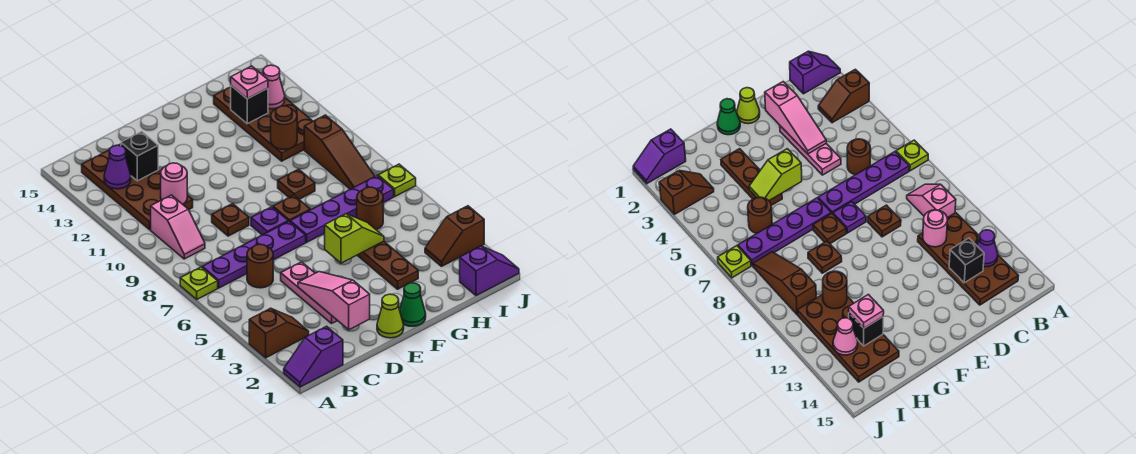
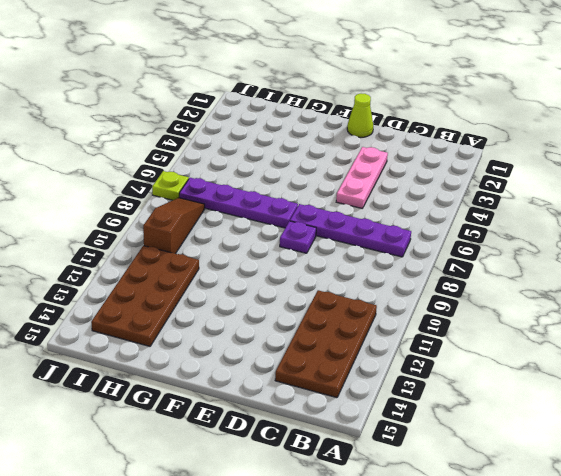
none -> purple 1x2 slope [284,326,343,387]
none -> brown 1x2 slope [249,308,309,358]
none -> lime 1x1 plate [180,267,218,299]
none -> pink 1x2 slope [151,195,205,259]

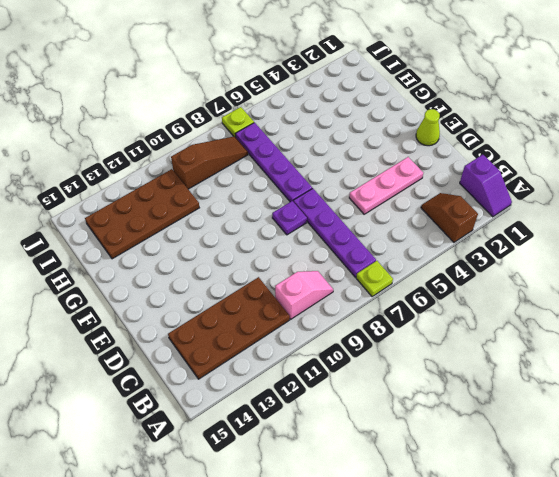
none -> brown 1x1 round brick [247,244,273,288]
none -> brown 1x1 plate [212,204,249,236]
none -> green 1x1 cone [400,283,426,327]
none -> brown 1x1 plate [273,195,310,221]

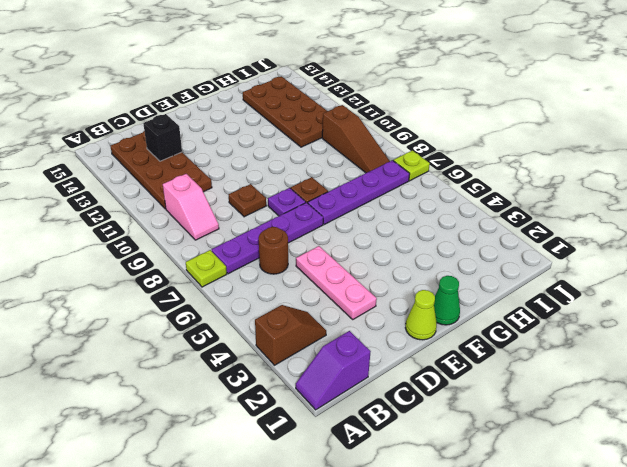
none -> brown 1x3 plate [357,241,418,289]
none -> brown 1x1 plate [278,169,315,199]
none -> brown 1x1 round brick [357,187,383,230]
none -> purple 1x2 slope [460,246,519,296]

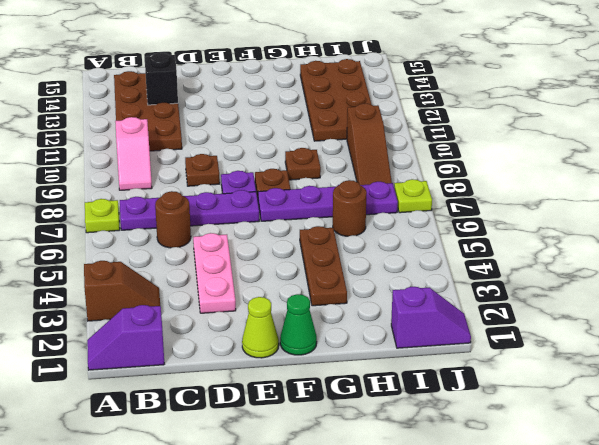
none -> brown 1x2 slope [425,206,484,266]
none -> purple 1x1 cone [104,145,131,189]
none -> pink 1x1 round brick [161,163,187,204]
none -> pink 1x3 slope [298,272,370,330]

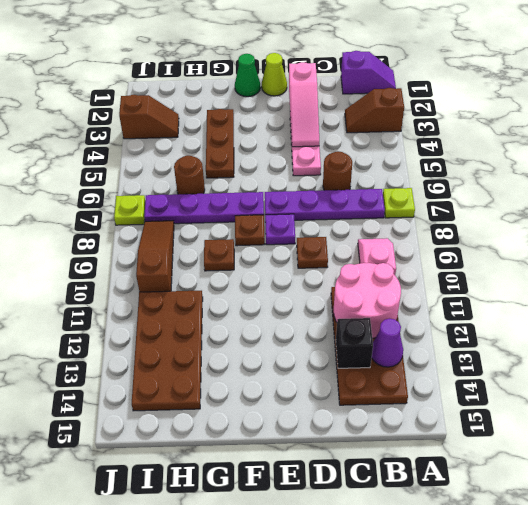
pink 2x2 round brick [334,263,401,338] -> pink 1x1 round brick [161,163,187,204]
none -> purple 1x2 slope [460,246,519,296]
none -> lime 1x2 slope [325,214,384,263]
none -> brown 1x1 round brick [271,106,297,149]
none -> black 1x1 brick [231,86,268,124]

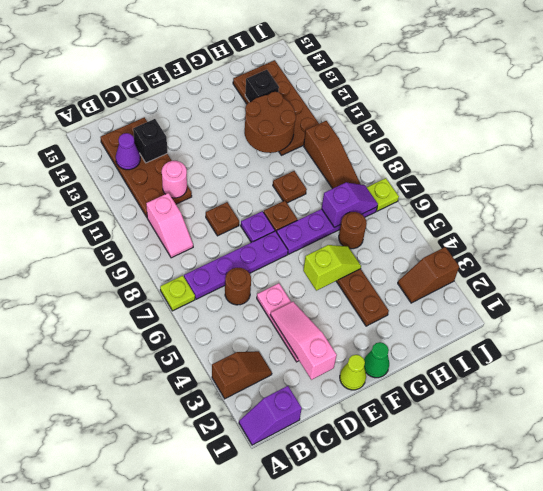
brown 2x2 round brick [245,92,296,153] -> brown 1x1 round brick [271,106,297,149]
purple 1x2 slope [322,182,378,227] -> purple 1x2 slope moved to [460,246,519,296]
none -> pink 1x1 cone [263,65,285,109]
none -> pink 1x1 plate [231,66,268,99]

